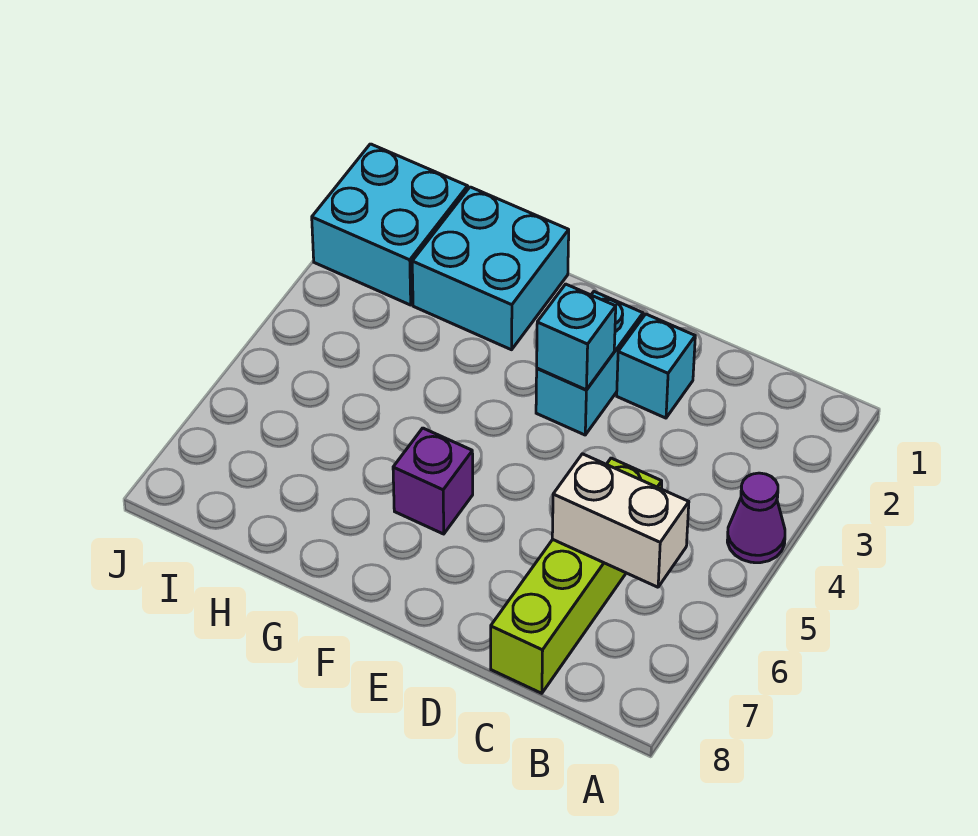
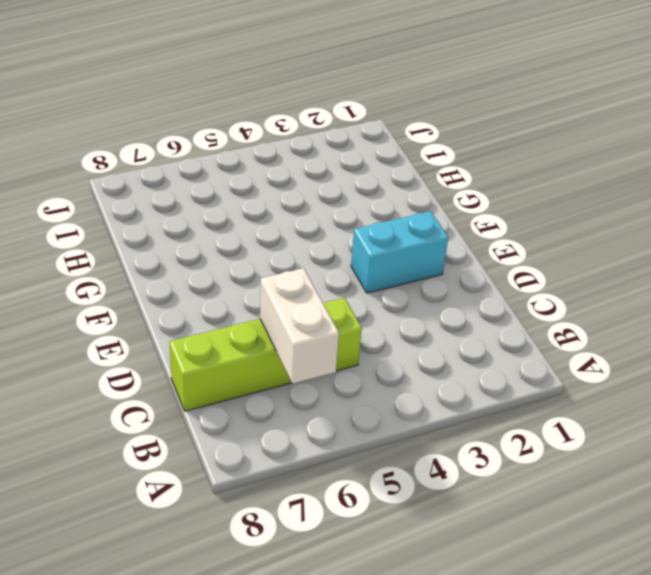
none -> purple 1x1 cone [727,473,785,563]
none -> cyan 1x1 brick [617,314,695,418]

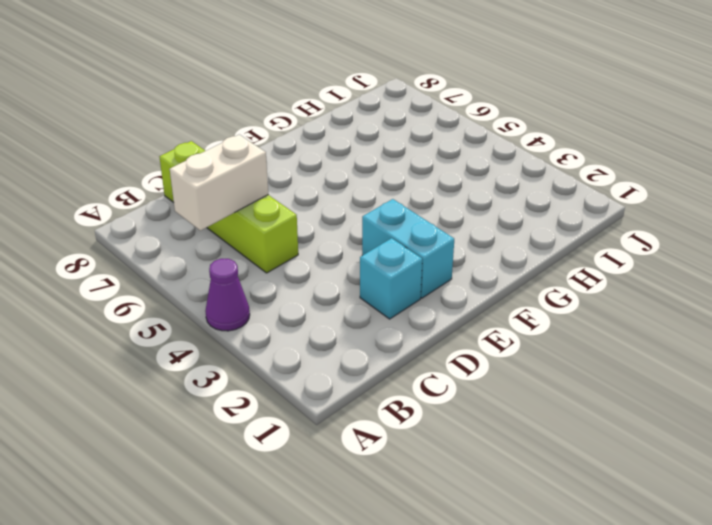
none -> purple 1x1 brick [393,428,473,534]
none -> cyan 2x2 brick [412,187,569,350]

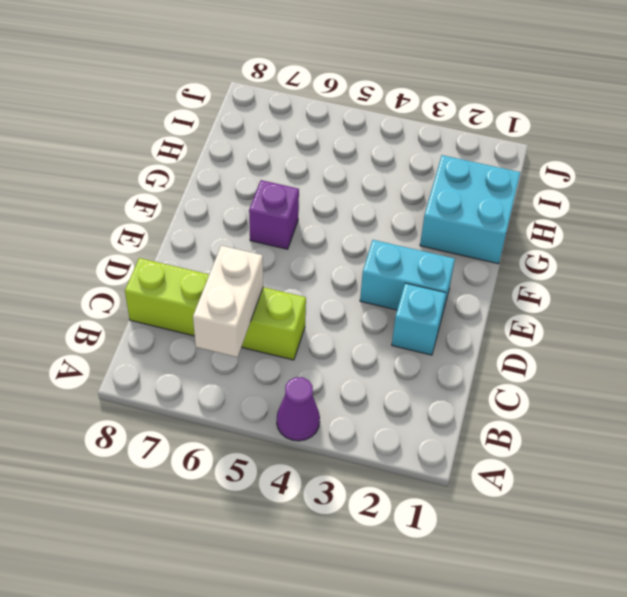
none -> cyan 2x2 brick [312,144,468,305]
none -> cyan 1x1 brick [537,284,616,390]

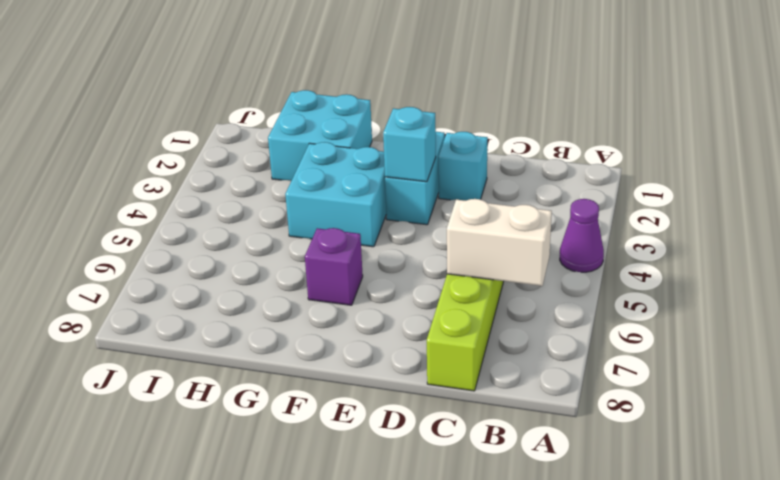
cyan 2x2 brick [285,142,386,247] -> cyan 2x2 brick moved to [312,144,468,305]

